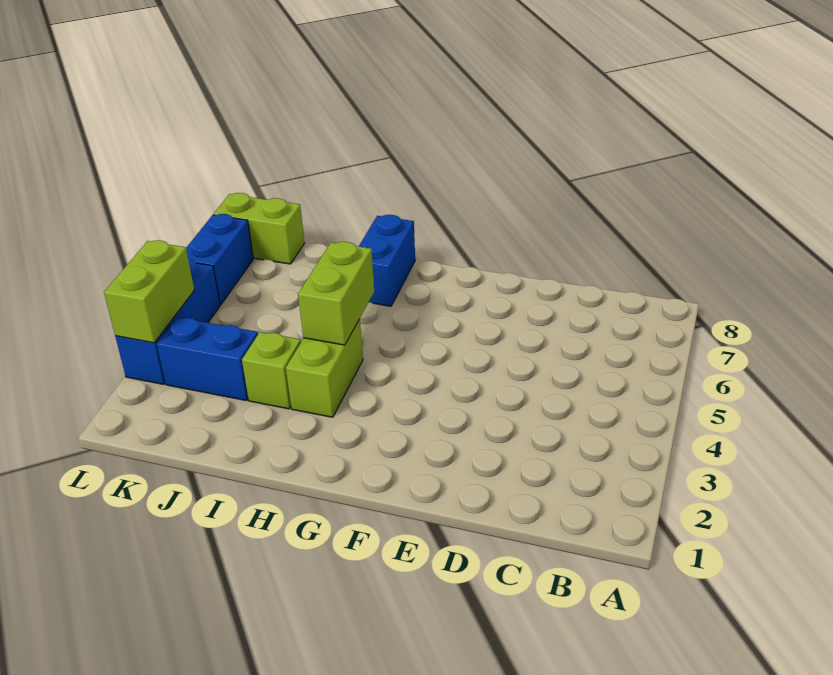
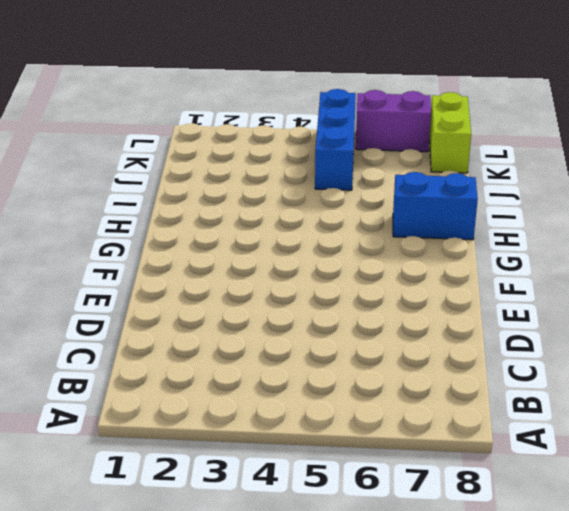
blue 1x3 brick [315,89,356,190] -> blue 1x3 brick turned to [115,260,220,384]
purple 1x2 brick [356,90,431,152] -> blue 1x2 brick [186,214,253,305]
none -> lime 1x2 brick [286,319,363,417]
none -> lime 1x1 brick [242,332,301,409]

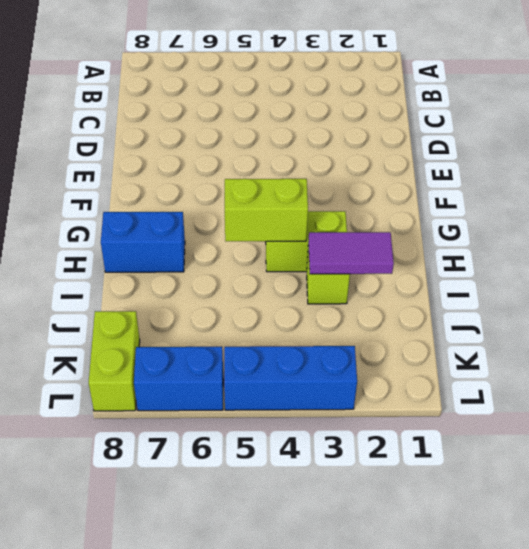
purple 1x2 tile [308,232,394,274] -> none
none -> blue 1x2 brick [157,317,258,401]
none -> lime 1x2 brick [104,240,194,343]

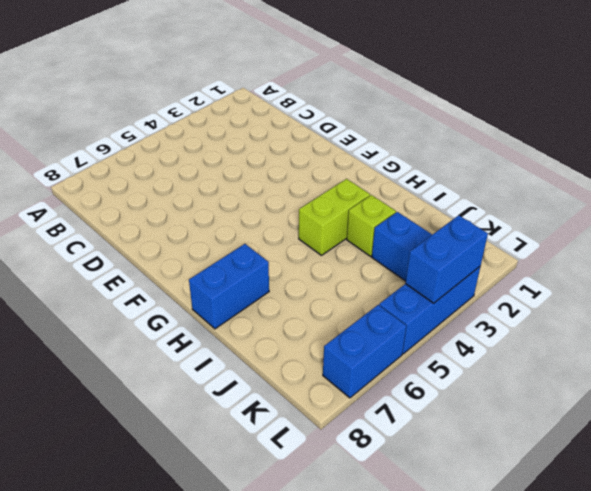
blue 1x2 brick [405,215,488,303] -> lime 1x2 brick [104,240,194,343]
none -> lime 1x2 brick [214,193,304,264]
none -> lime 1x2 brick [298,242,374,345]

